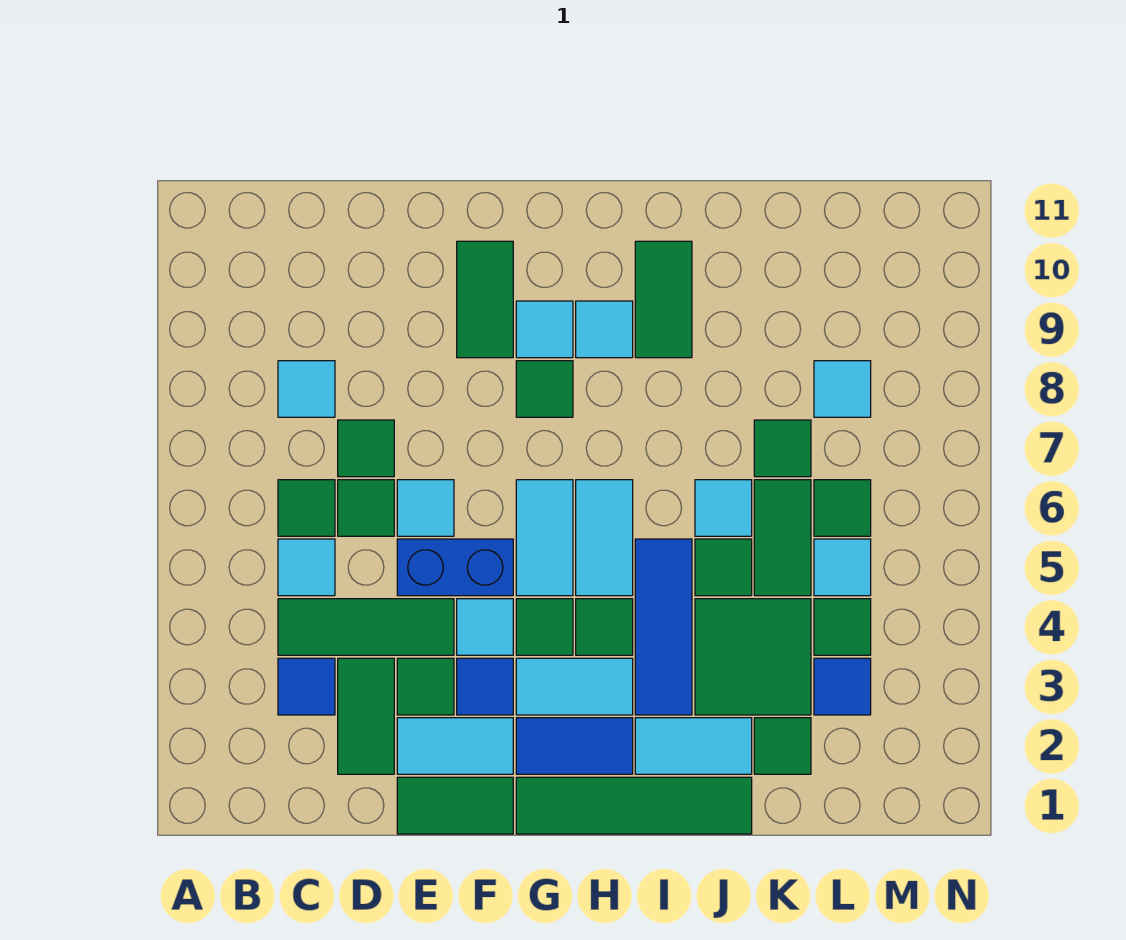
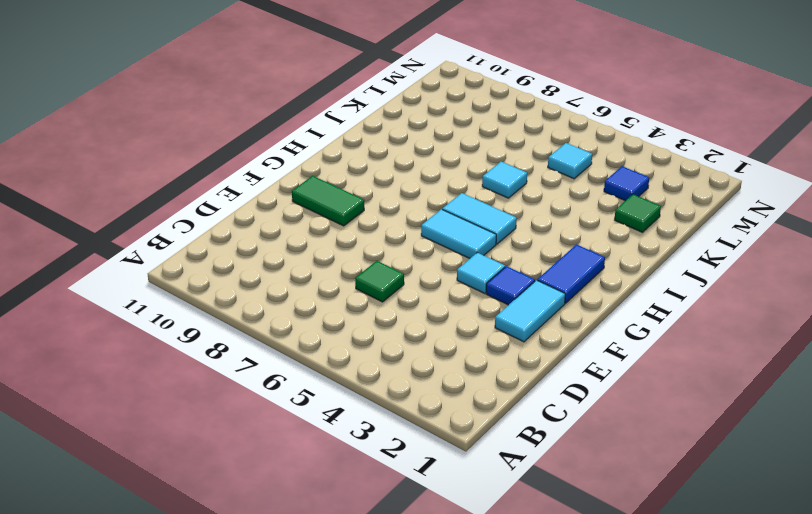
none -> blue 1x1 tile [278,658,335,715]
none -> green 1x3 tile [278,599,454,655]
none -> cyan 1x1 tile [278,539,335,596]
none -> green 1x1 tile [278,480,335,536]

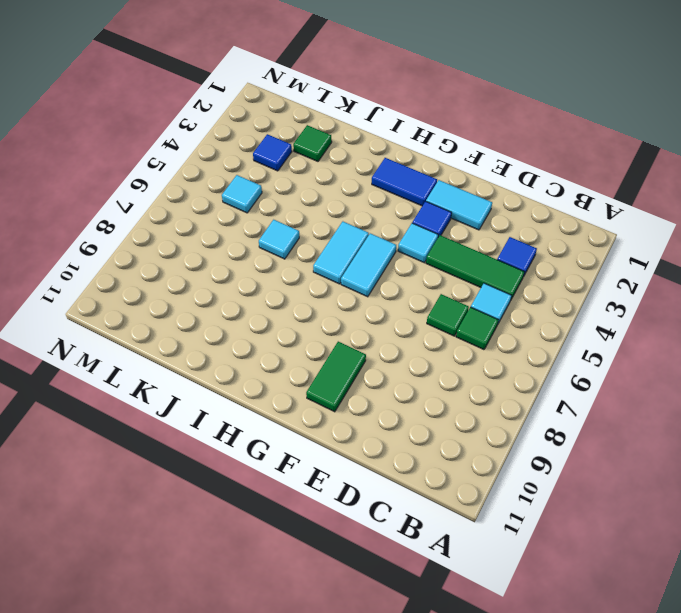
none -> cyan 1x1 tile [278,361,335,417]
none -> green 1x2 tile [338,658,394,774]
none -> green 1x1 tile [338,420,394,477]
none -> green 1x2 tile [397,777,513,834]

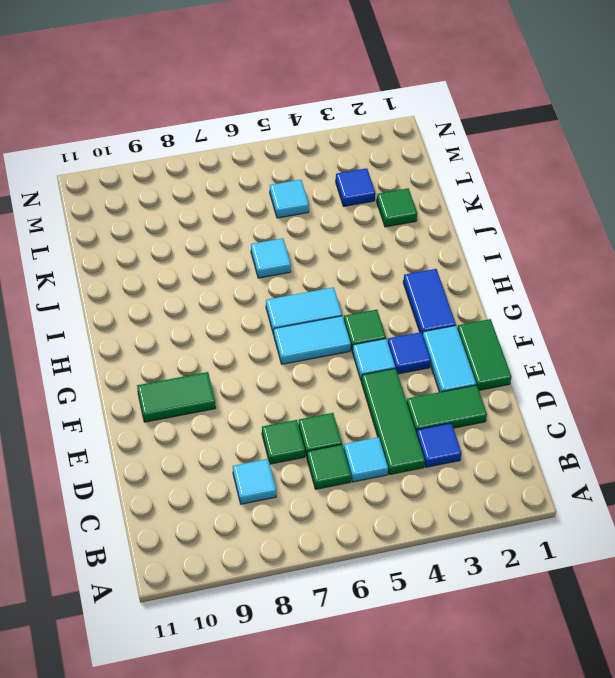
none -> green 1x1 tile [397,658,454,715]
none -> blue 1x2 brick [397,539,513,596]
none -> cyan 1x1 tile [397,480,454,536]
none -> green 1x4 tile [516,777,752,834]

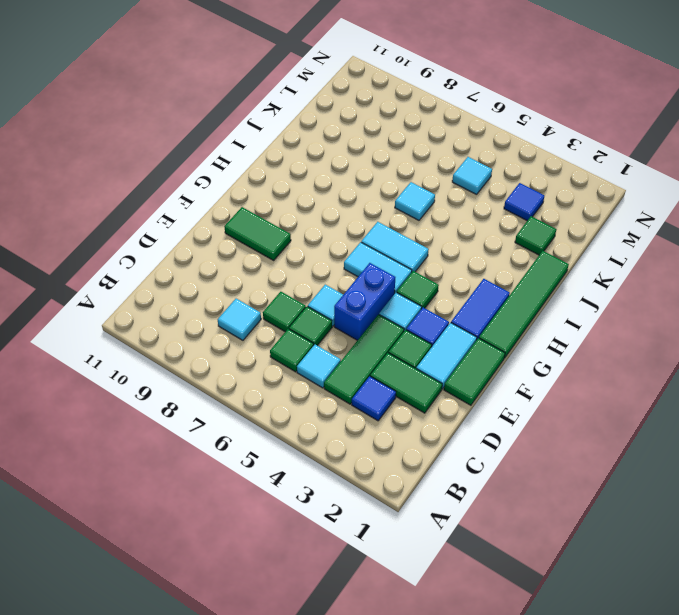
none -> cyan 1x2 tile [516,658,633,715]
none -> green 1x1 tile [516,361,573,417]
none -> cyan 1x1 tile [516,301,573,358]
none -> green 1x1 tile [576,599,633,655]

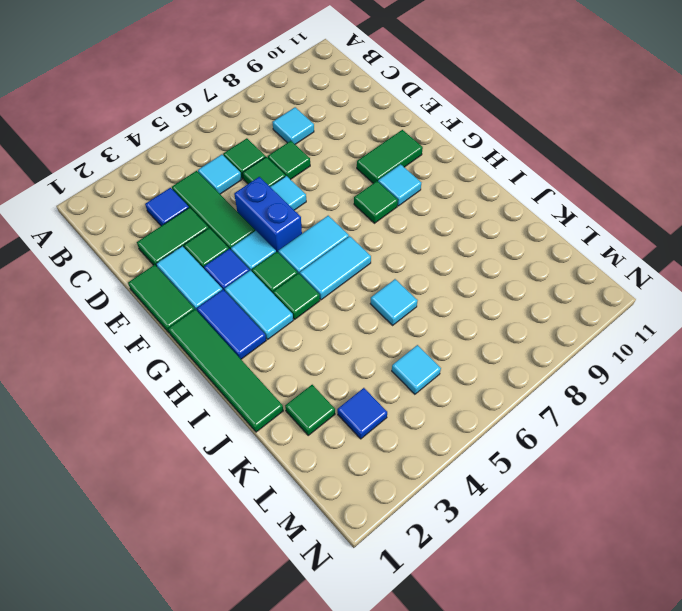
none -> cyan 1x1 tile [576,301,633,358]
none -> cyan 1x2 tile [635,718,752,774]
none -> blue 1x3 tile [635,539,692,715]
none -> green 1x2 tile [635,241,692,358]

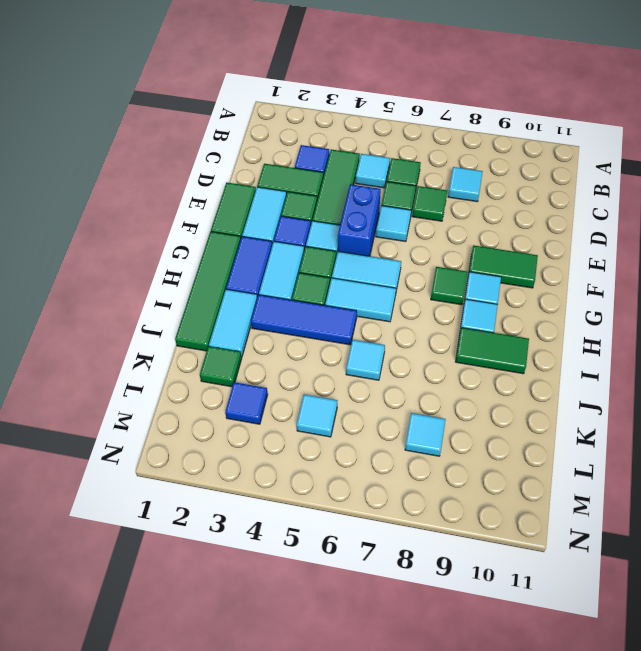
none -> green 2x2 tile [695,599,811,715]
none -> green 1x1 tile [695,539,752,596]
none -> green 1x2 tile [754,480,811,596]
none -> green 1x1 tile [754,420,811,477]

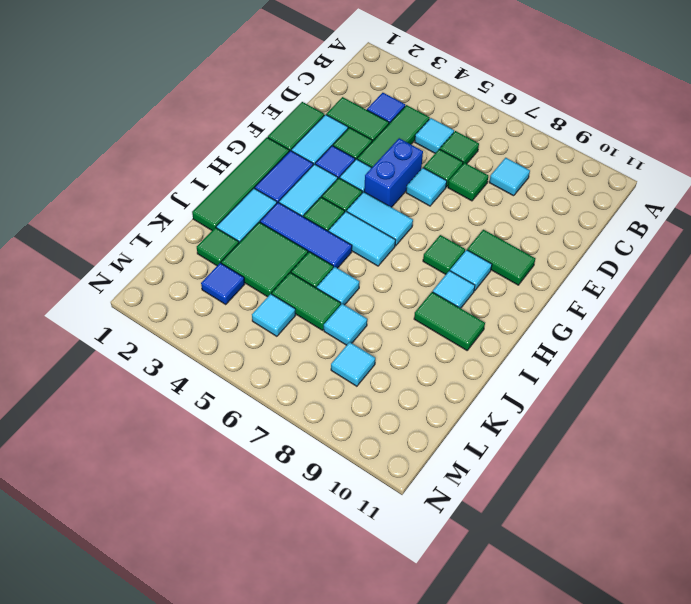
cyan 1x1 tile [324,304,367,345] -> green 1x1 tile [754,420,811,477]
none -> green 1x1 tile [814,599,871,655]
none -> green 1x1 tile [814,480,871,536]

